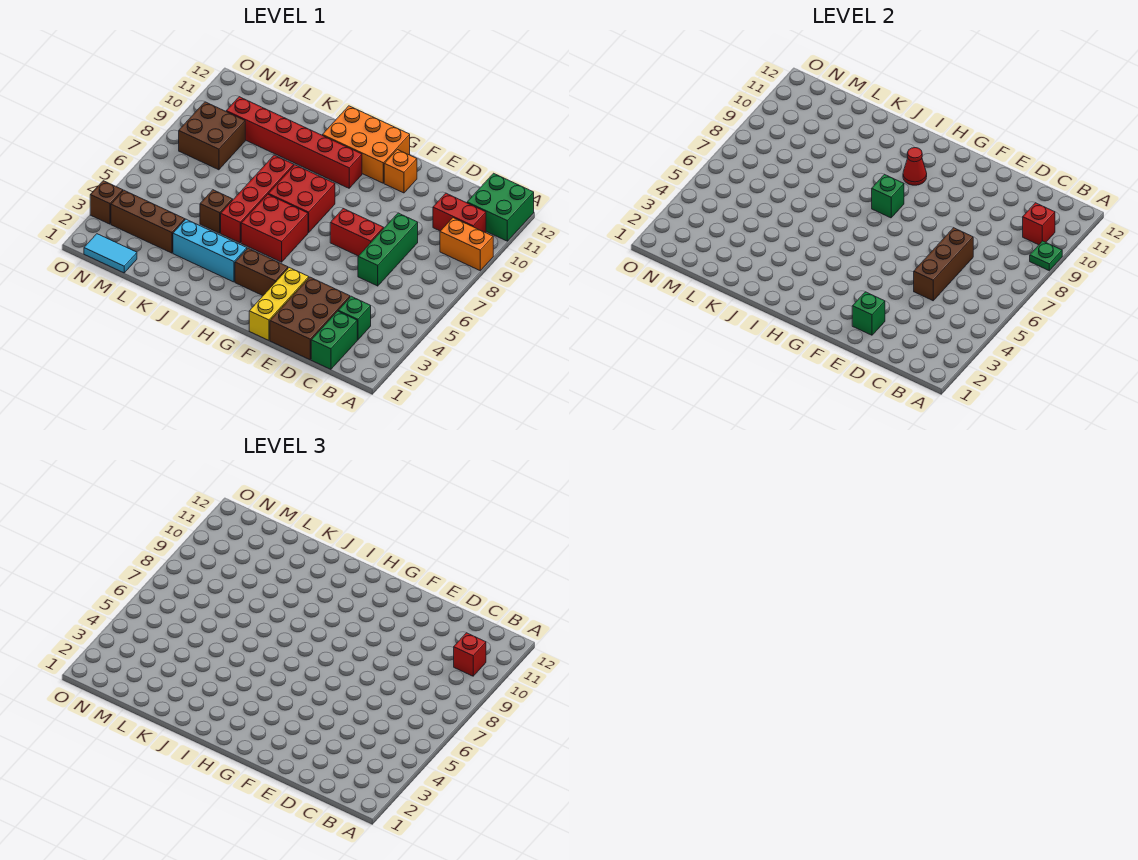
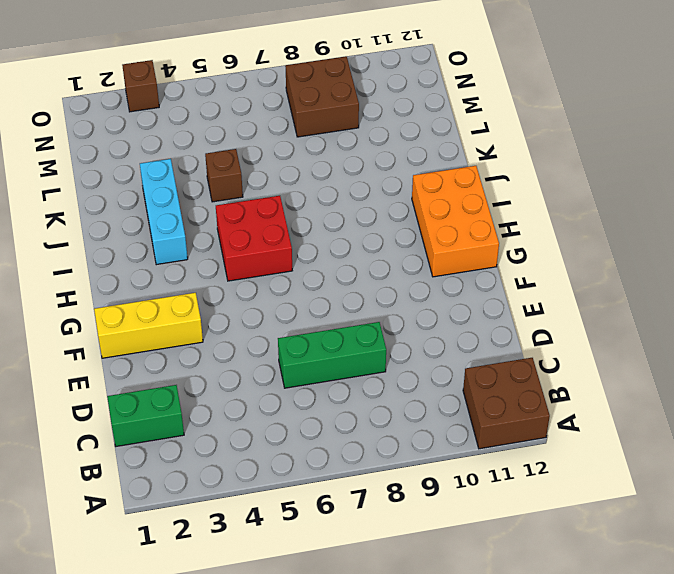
brown 2x2 brick [463,358,550,449] -> green 2x2 brick [467,173,534,241]
none -> orange 1x2 brick [440,218,493,270]
none -> red 1x2 brick [433,193,486,233]
none -> green 1x1 brick [338,296,371,340]

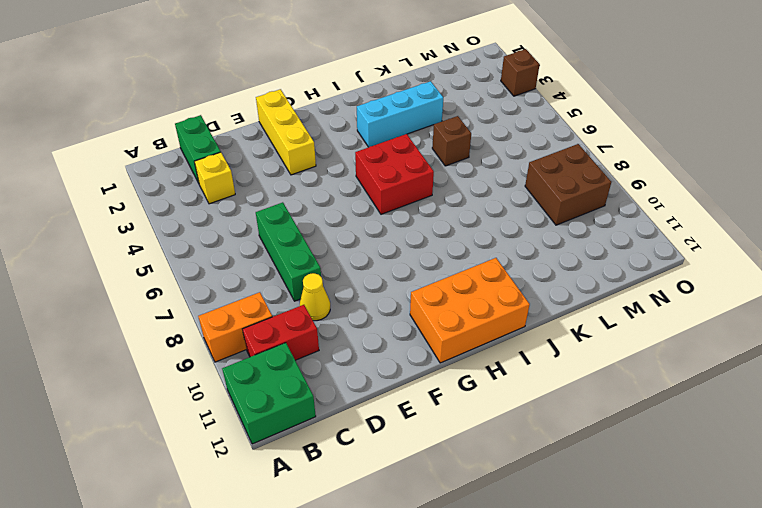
yellow 1x1 brick [194,152,235,204] -> green 1x1 brick [338,296,371,340]
yellow 1x1 cone [300,273,330,321] -> none
none -> brown 2x3 brick [270,277,350,360]
none -> red 1x2 brick [330,209,384,256]
none -> orange 1x1 brick [384,150,417,193]

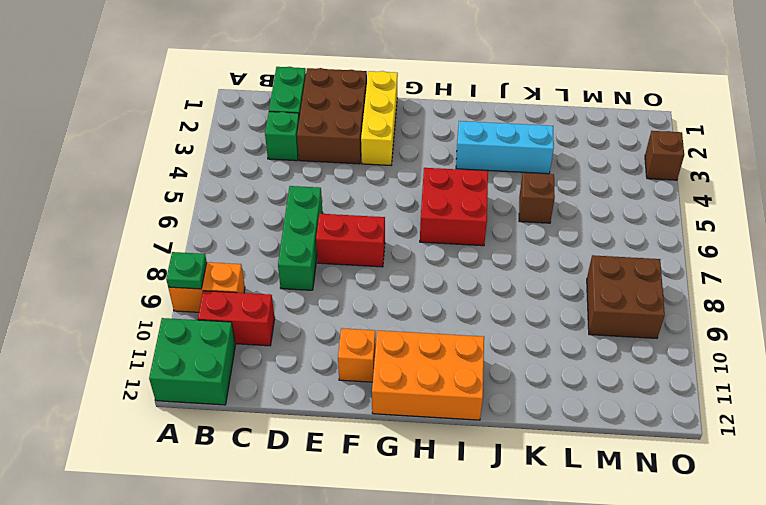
none -> brown 1x2 brick [235,248,288,296]
none -> red 2x2 brick [268,165,335,233]
none -> red 1x6 brick [226,97,362,188]

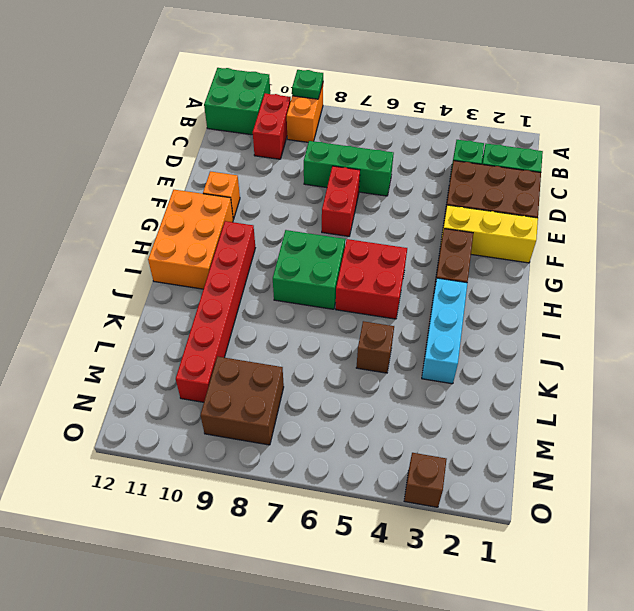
green 2x2 brick [273,230,345,309] -> red 2x2 brick [268,165,335,233]
none -> red 1x4 brick [221,155,294,243]
none -> brown 1x3 brick [111,190,185,253]
none -> cyan 1x2 tile [84,234,137,273]

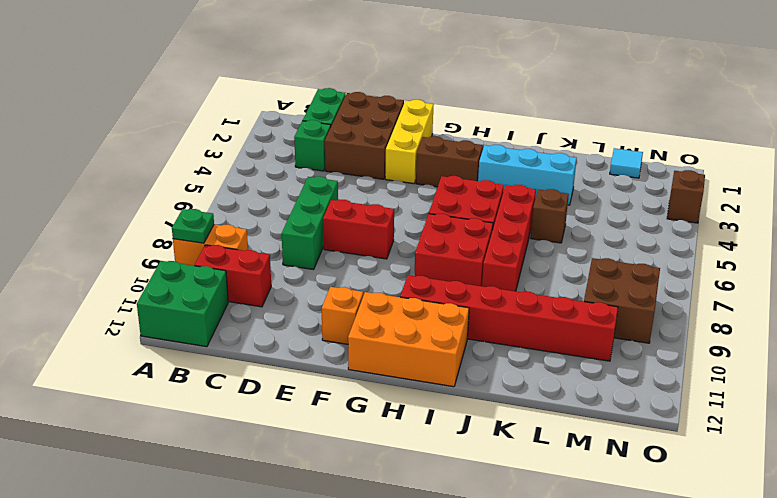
cyan 1x1 tile [610,148,643,178] -> cyan 1x2 tile [84,234,137,273]
none -> brown 1x3 brick [111,190,185,253]
none -> red 1x1 brick [1023,203,1055,245]
none -> brown 1x3 brick [914,228,973,301]

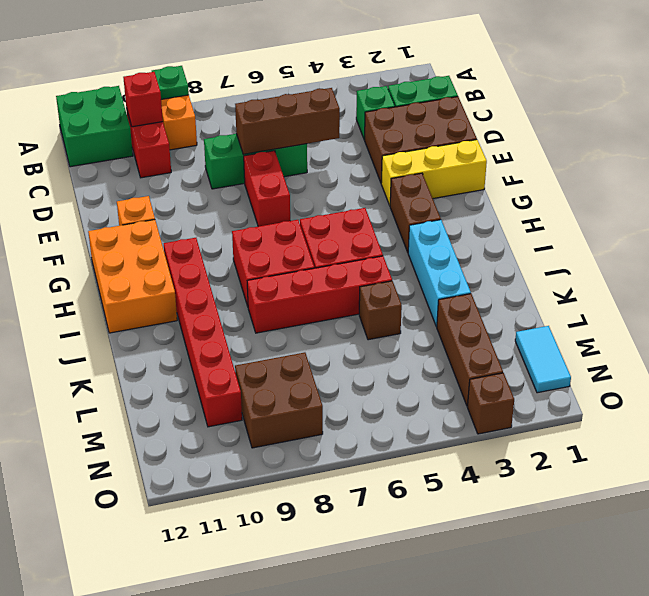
none -> green 1x1 brick [852,292,885,335]
none -> green 1x1 brick [872,174,904,218]
none -> red 1x1 cone [903,148,927,185]

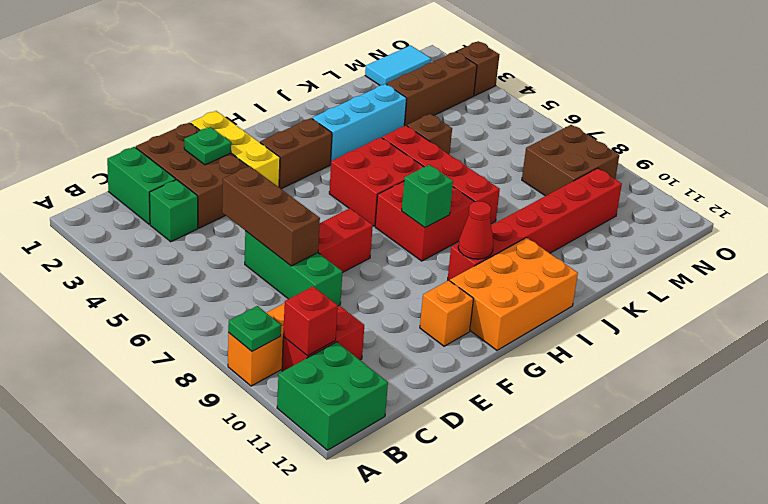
green 1x1 plate [184,127,231,165] -> green 1x1 brick [852,292,885,335]
none -> red 1x1 brick [454,633,486,676]

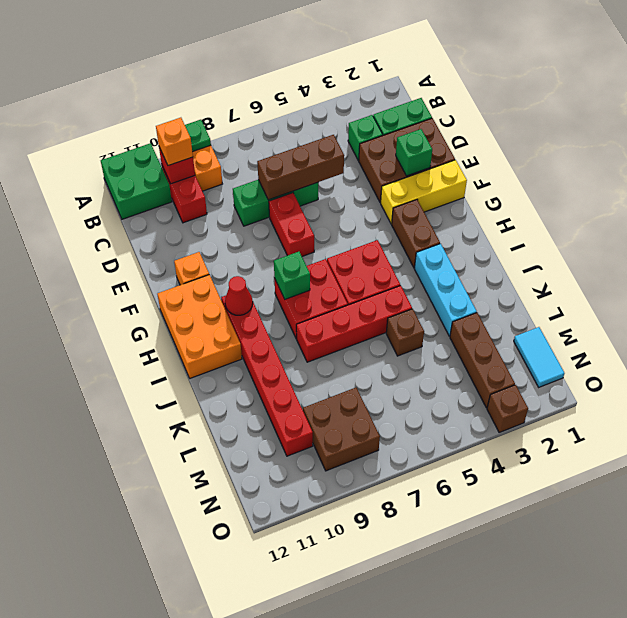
orange 1x1 brick [156,118,193,166] -> red 1x1 brick [454,633,486,676]

